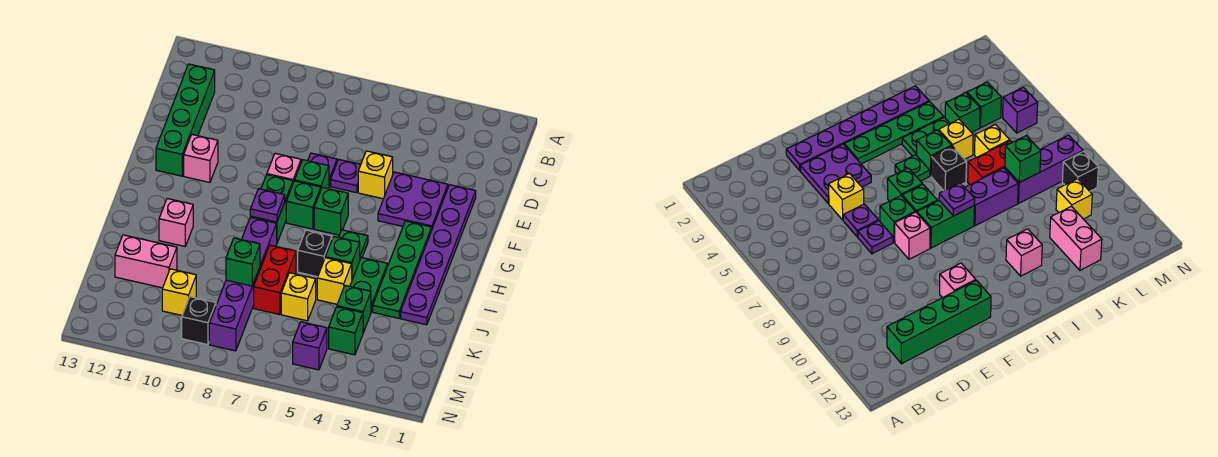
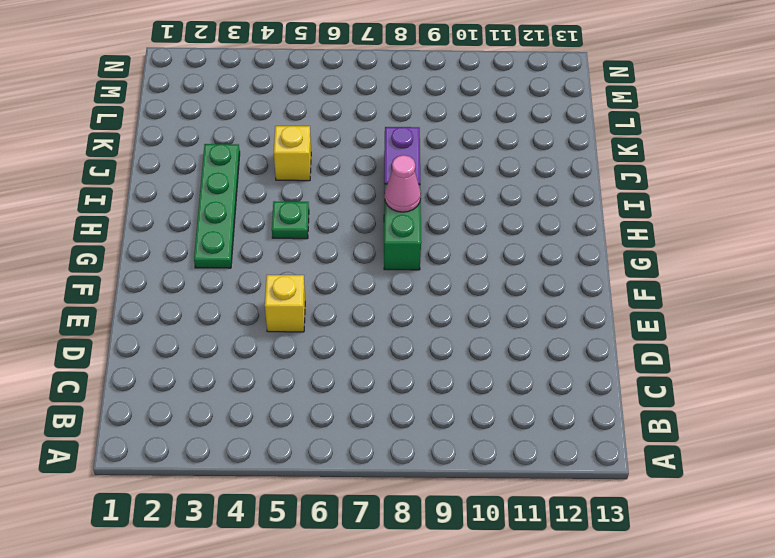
pink 1x1 cone [385,155,421,212] -> purple 1x1 plate [250,189,285,222]
none -> green 1x4 brick [156,64,215,176]
none -> purple 1x6 plate [401,185,476,325]
none -> purple 2x2 plate [378,172,448,228]
none -> purple 1x1 plate [331,160,361,193]

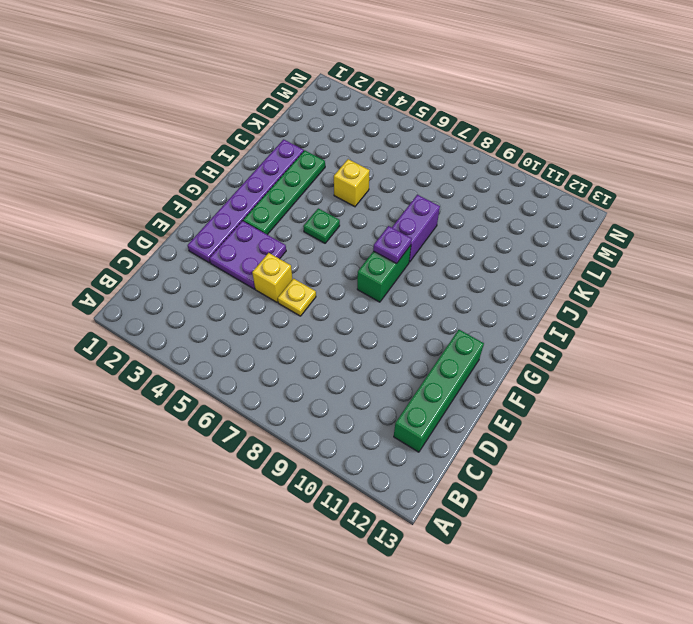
yellow 1x1 plate [278,279,316,316] -> purple 1x1 plate [331,160,361,193]
none -> purple 1x1 plate [308,153,337,185]
none -> green 1x1 brick [295,160,329,189]
none -> pink 1x1 brick [267,153,301,183]
none -> pink 1x1 brick [184,135,218,182]

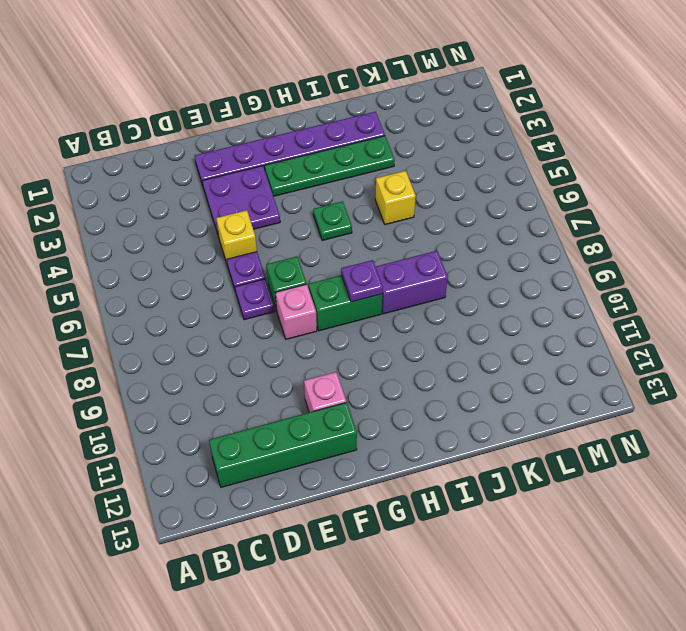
none -> green 1x1 brick [314,187,348,235]
none -> green 1x1 brick [286,181,321,229]
none -> green 1x2 plate [350,257,387,312]
none -> green 1x1 brick [326,236,360,280]

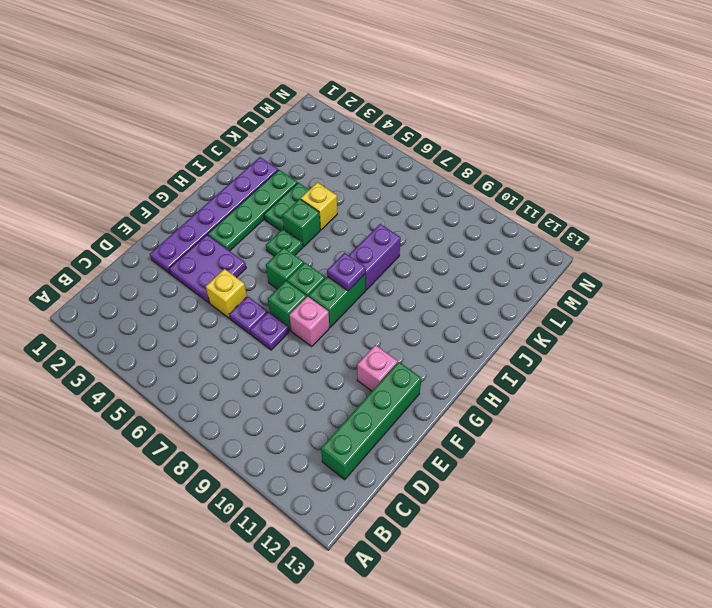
none -> black 1x1 brick [298,230,332,277]
none -> pink 1x1 brick [159,199,193,246]
none -> red 1x2 brick [254,245,296,315]
none -> green 1x1 brick [337,286,371,333]

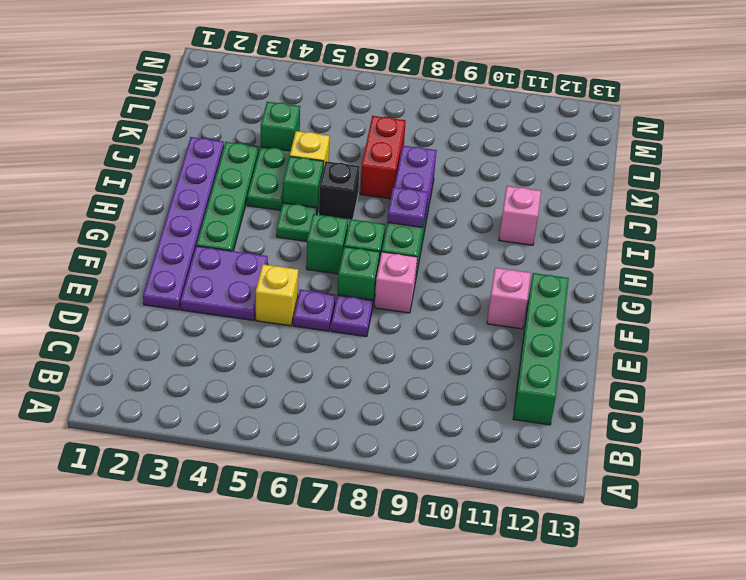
none -> yellow 1x1 brick [281,273,316,321]
none -> purple 1x3 brick [209,267,260,351]
none -> pink 1x2 brick [115,235,177,288]
none -> green 1x1 brick [329,307,363,355]

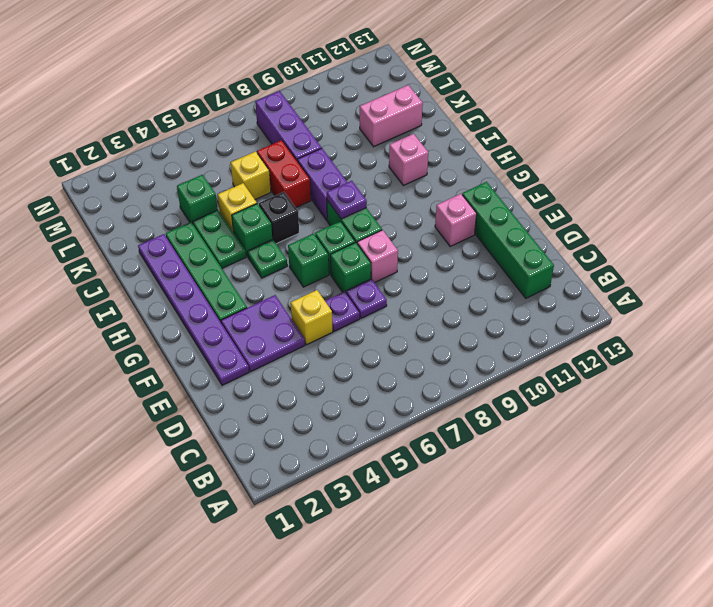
none -> green 1x1 brick [329,307,363,355]
none -> yellow 1x1 brick [162,269,196,315]
none -> purple 1x1 brick [293,322,327,370]
none -> black 1x1 brick [182,297,216,345]

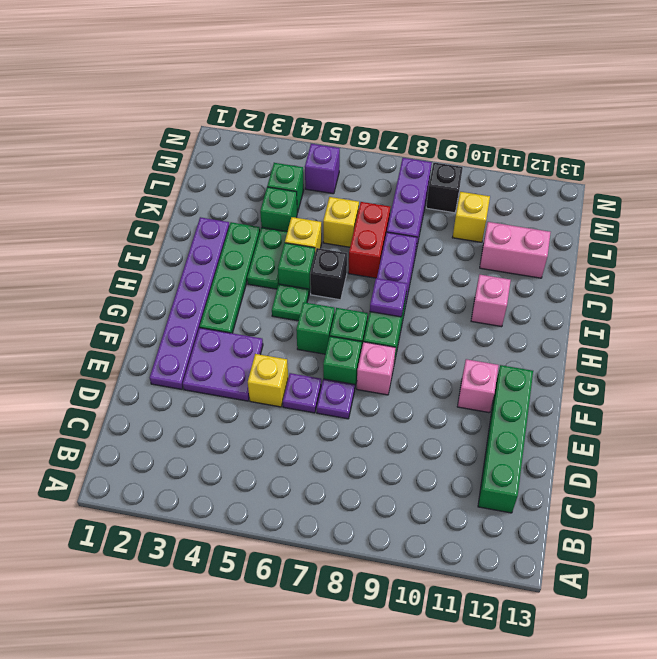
none -> green 1x1 brick [226,238,260,286]

